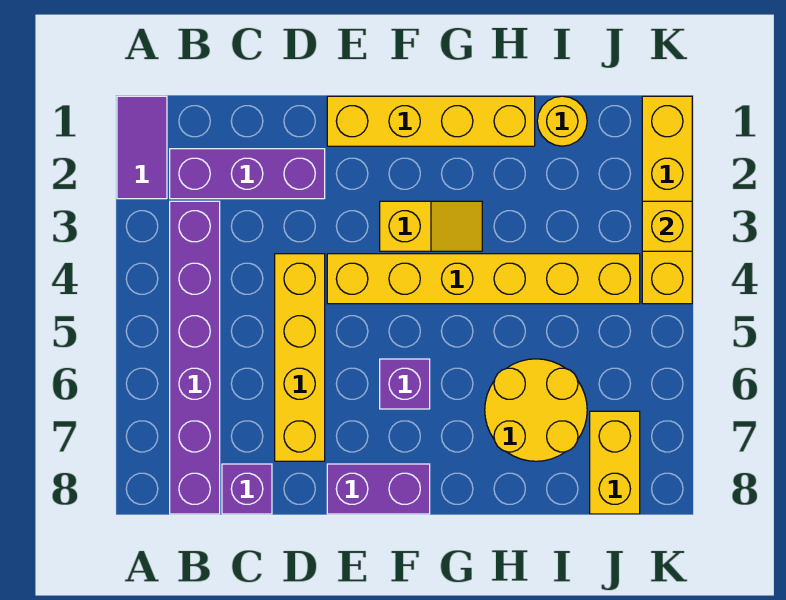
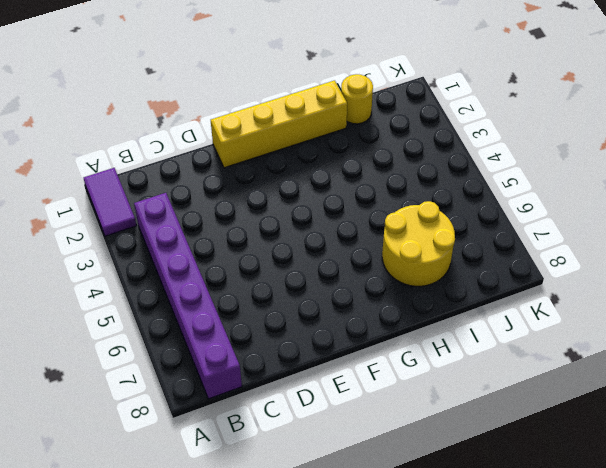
none -> purple 1x3 brick [170,149,325,199]
none -> purple 1x1 brick [222,464,272,514]
none -> yellow 1x4 brick [275,254,325,461]

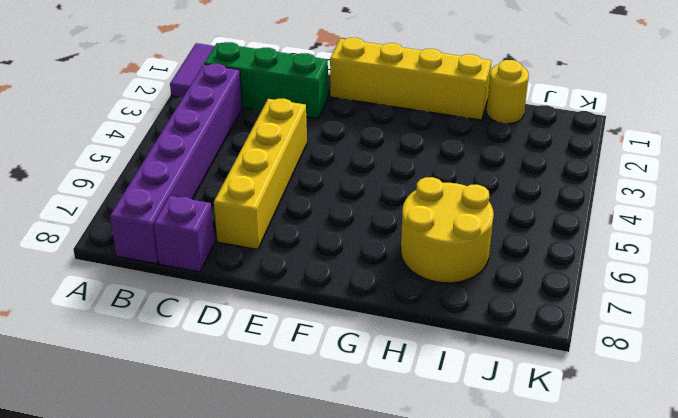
green 1x3 brick [204,42,328,119] -> purple 1x3 brick [170,149,325,199]
none -> yellow 1x6 brick [327,254,640,304]
none -> purple 1x2 brick [327,464,430,514]
none -> yellow 1x2 slope [380,201,482,251]

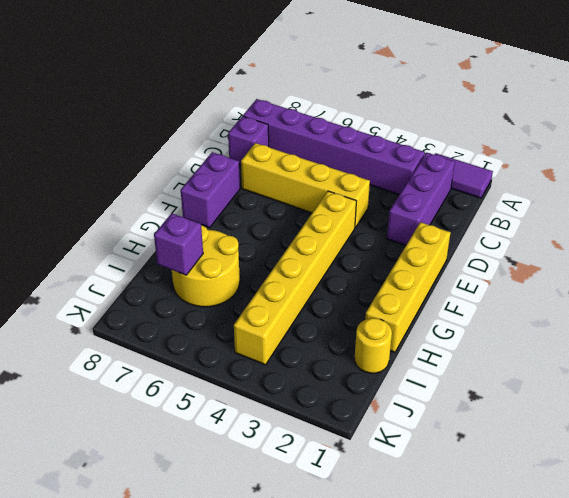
purple 1x1 brick [154,213,203,275] -> purple 1x1 brick moved to [380,359,430,409]
none -> yellow 1x2 slope [380,201,482,251]
none -> yellow 1x2 brick [590,411,640,514]
none -> yellow 1x4 brick [642,96,692,304]

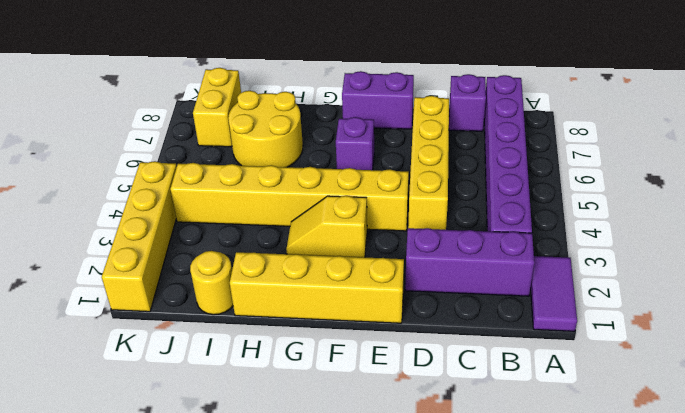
none -> yellow 1x1 brick [642,201,692,251]

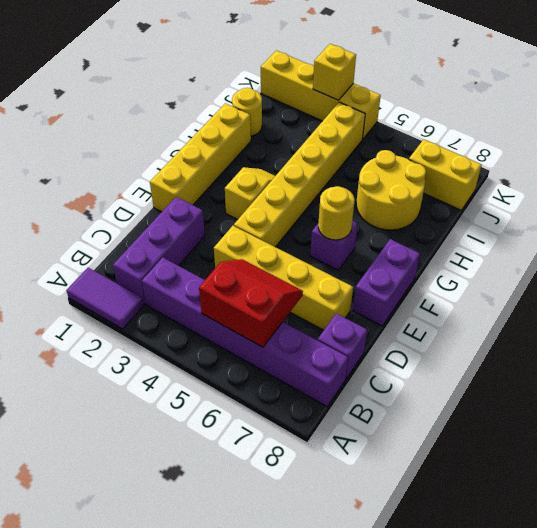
red 2x2 slope [199,259,303,347] -> none
yellow 1x1 round brick [318,186,355,240] -> none

